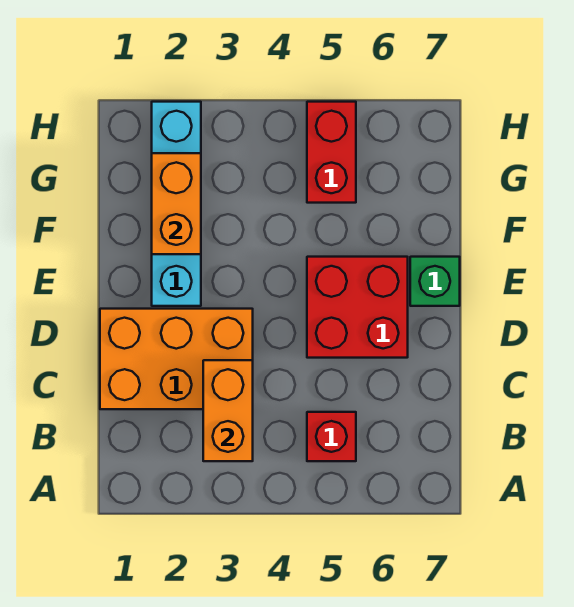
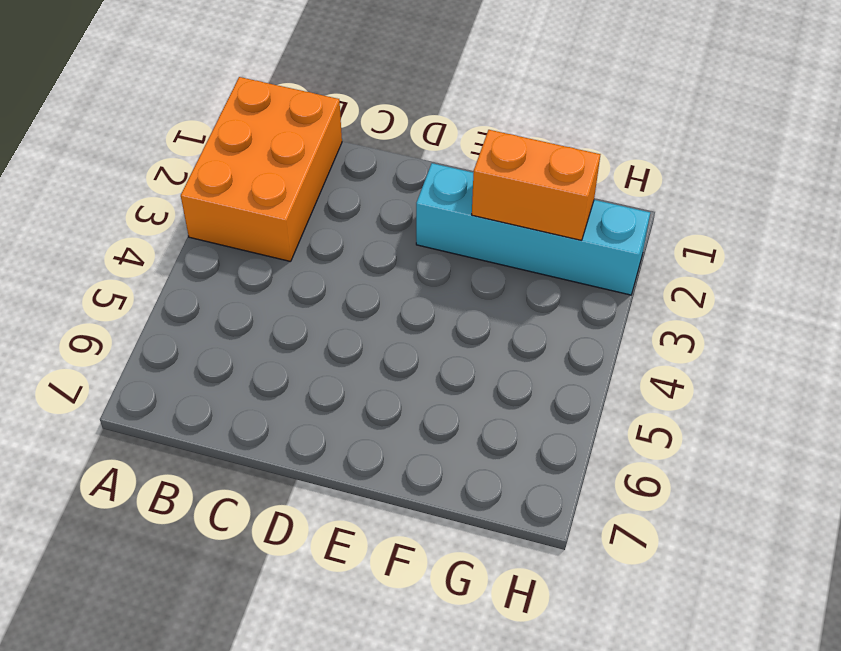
orange 2x3 brick [181,77,342,261] -> orange 2x3 brick moved to [100,309,253,409]
none -> red 1x1 brick [307,412,356,461]
none -> red 2x2 brick [307,257,408,358]

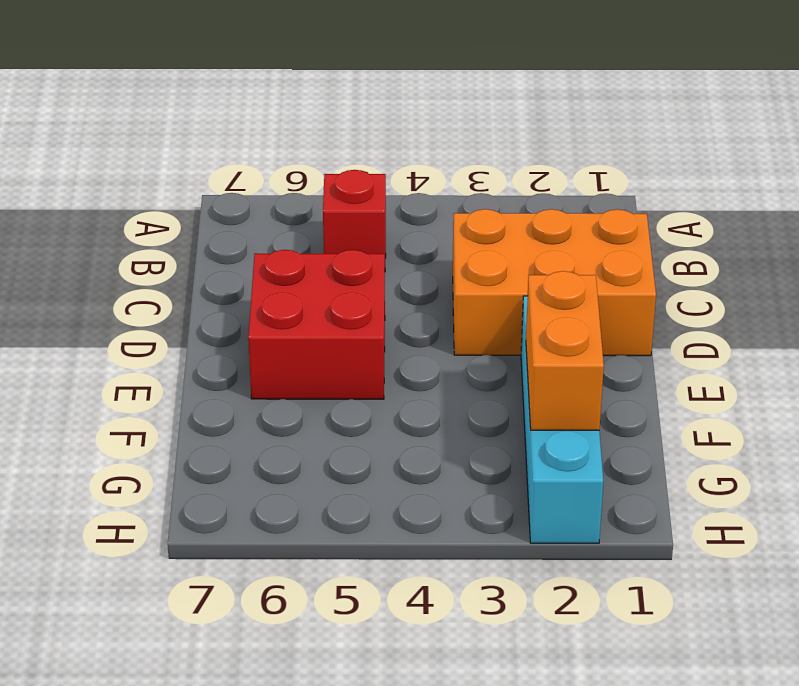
none -> green 1x1 brick [410,257,460,306]
none -> red 1x2 brick [307,102,356,203]

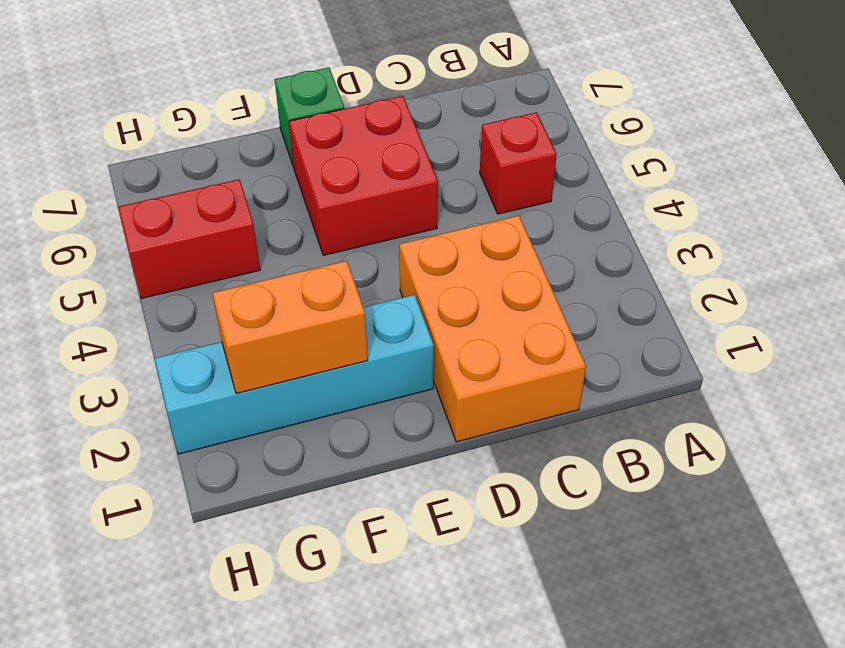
none -> orange 1x2 brick [203,360,253,461]

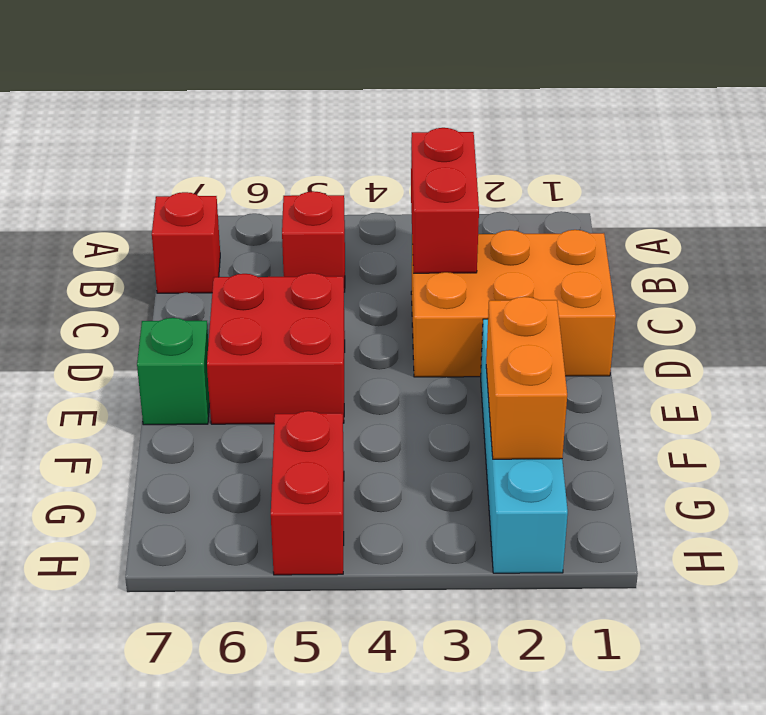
red 1x2 brick [411,128,479,273] -> orange 1x2 brick [203,360,253,461]
red 1x1 brick [152,192,220,293] -> none

